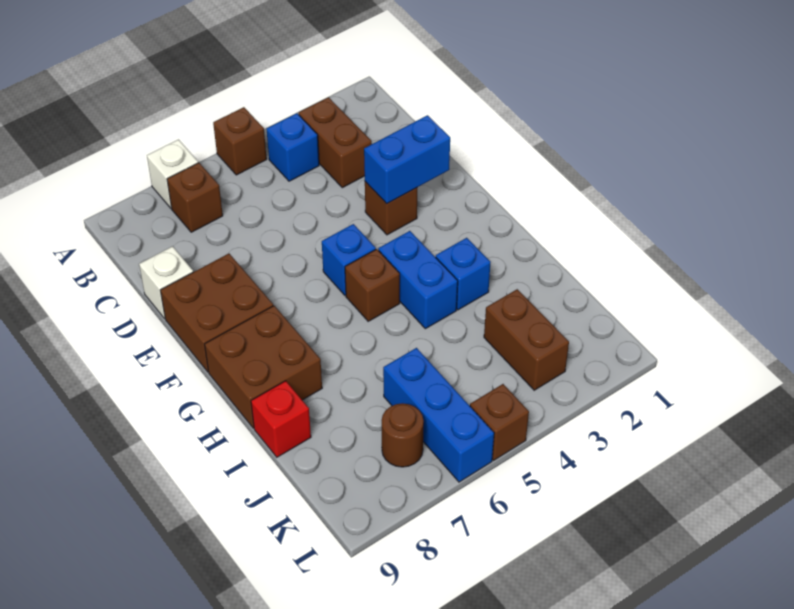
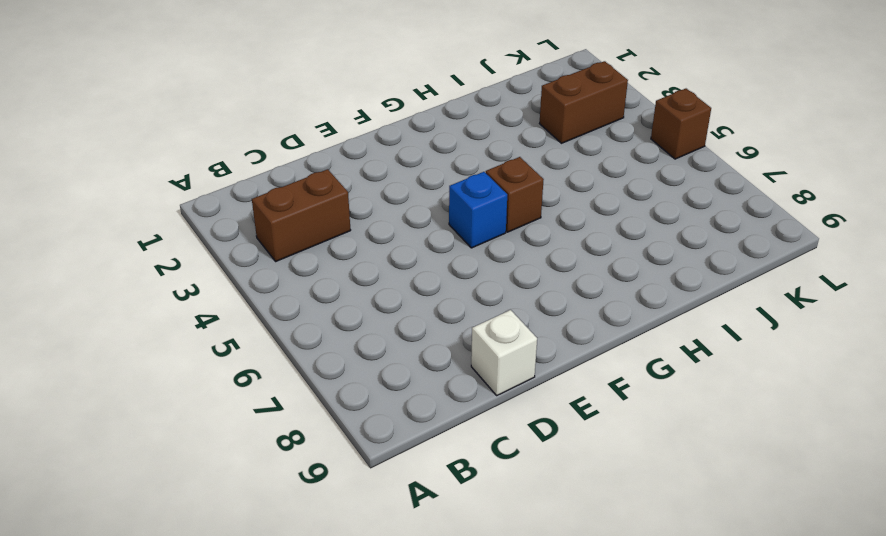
none -> brown 1x1 brick [213,107,267,175]
none -> white 1x1 brick [147,140,198,208]
none -> blue 1x1 brick [267,113,319,181]

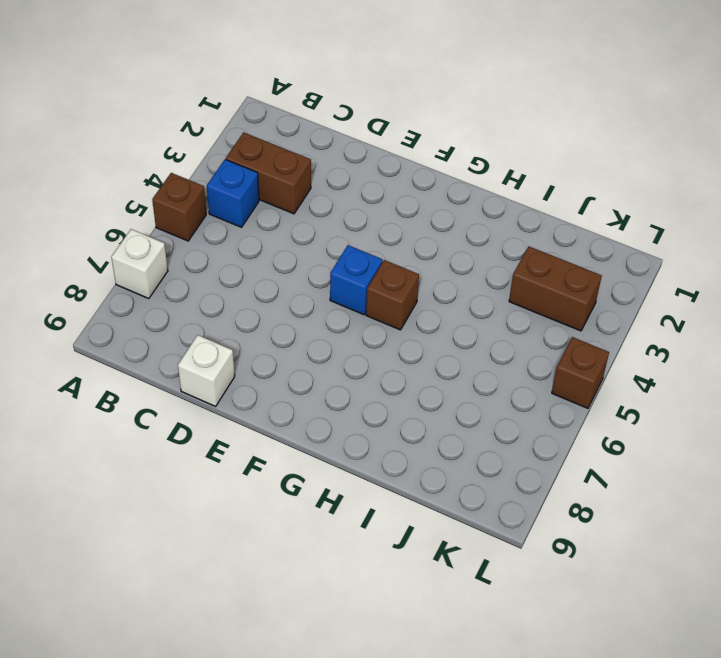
none -> brown 1x1 brick [167,163,223,232]
none -> brown 1x1 brick [365,182,417,235]
none -> brown 2x2 brick [160,254,273,372]

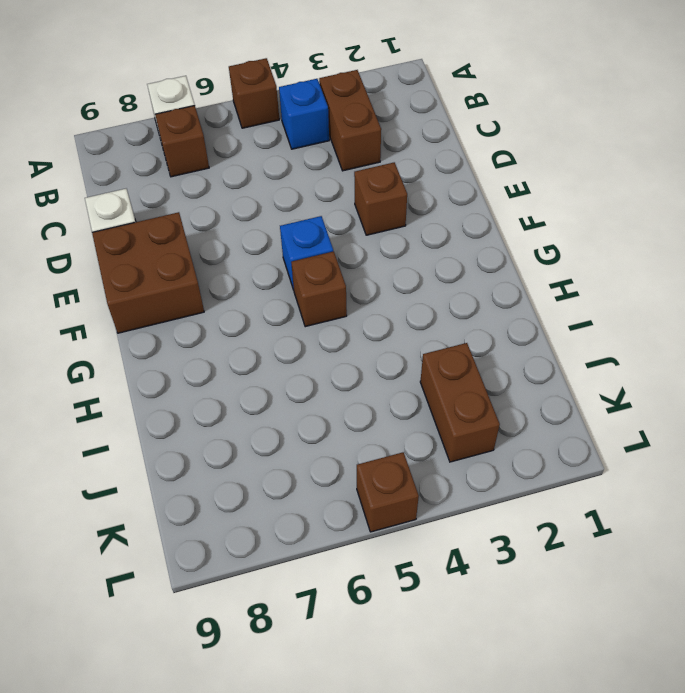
none -> blue 1x2 brick [378,231,458,329]
none -> brown 2x2 brick [205,306,322,428]
none -> blue 1x1 brick [436,238,490,310]

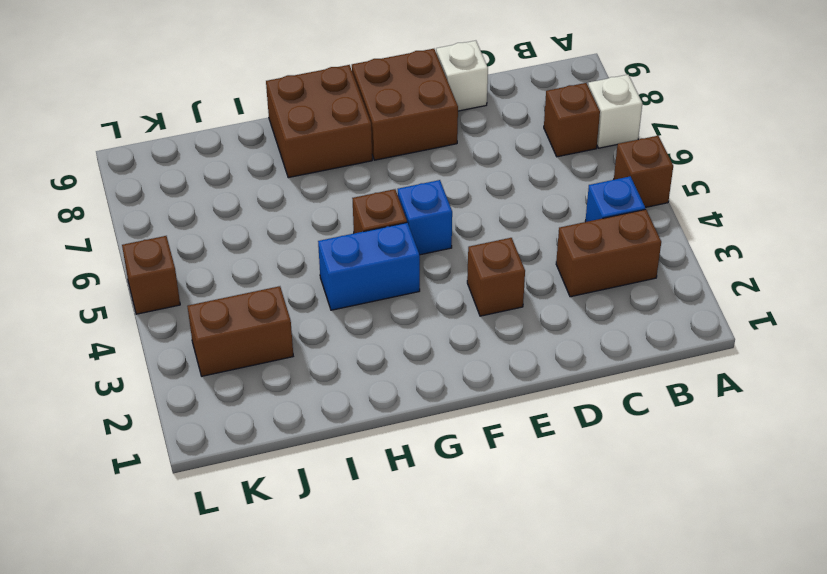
none -> blue 1x1 brick [436,238,490,310]
none -> red 1x1 brick [251,381,311,457]
none -> blue 1x3 brick [383,348,494,482]

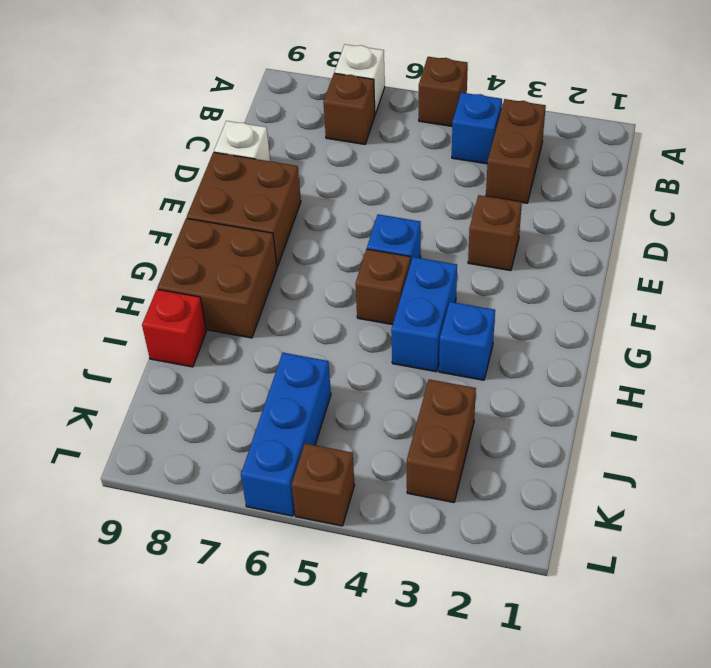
none -> brown 1x1 round brick [382,403,424,467]
none -> blue 1x2 brick [364,115,450,204]

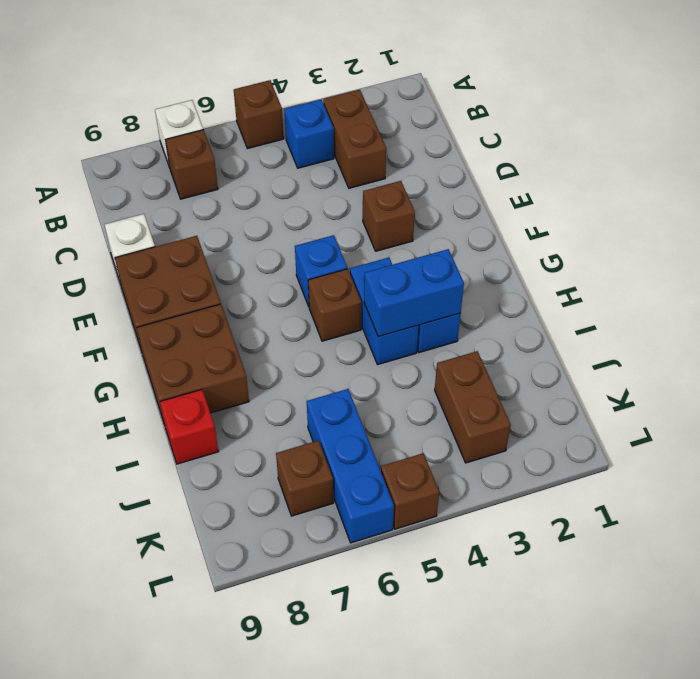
blue 1x2 brick [364,249,464,337] -> blue 1x2 brick moved to [364,115,450,204]
brown 1x1 brick [276,440,333,516] -> brown 1x1 round brick [382,403,424,467]

